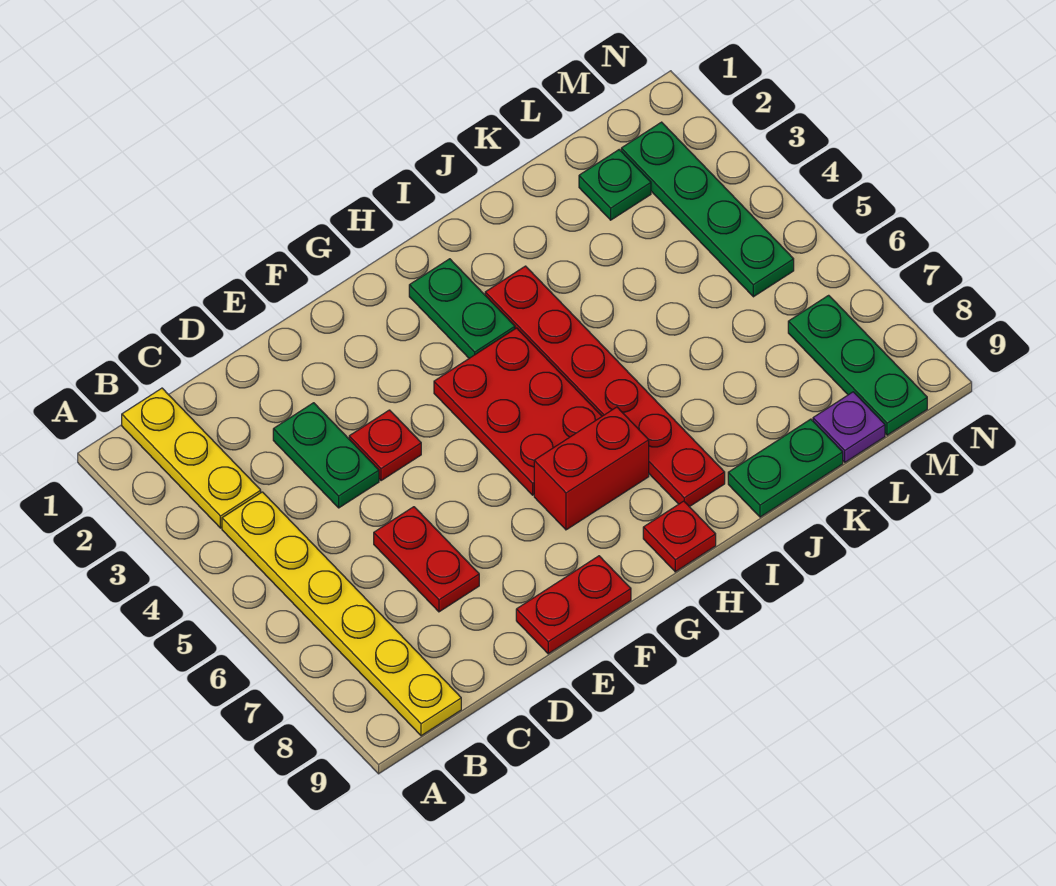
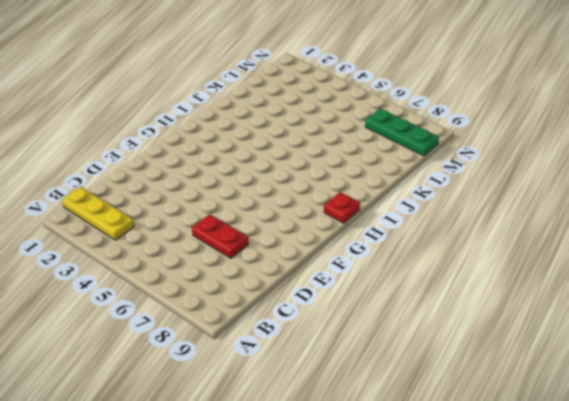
none -> yellow 1x6 plate [222,492,461,736]
none -> green 1x2 plate [273,403,379,508]
none -> red 1x1 plate [349,410,421,481]

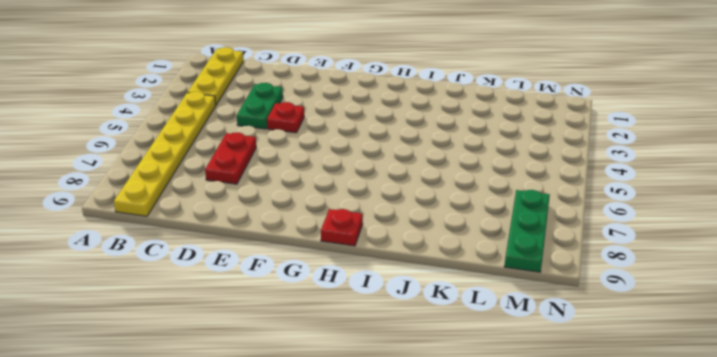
none -> red 1x2 plate [516,556,631,654]
none -> red 2x3 plate [434,328,602,495]
none -> red 1x2 brick [534,407,649,530]

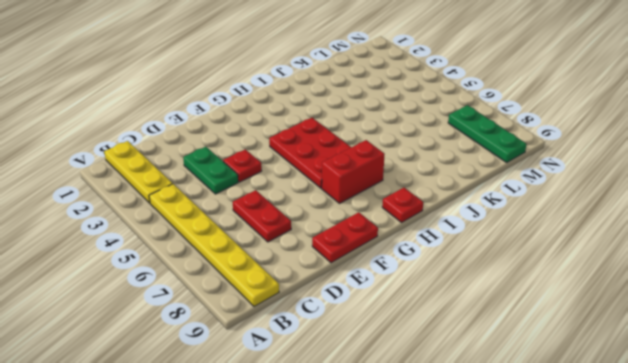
none -> green 1x2 plate [409,259,515,358]
none -> red 1x6 plate [485,266,725,507]
none -> green 1x2 plate [728,419,843,517]

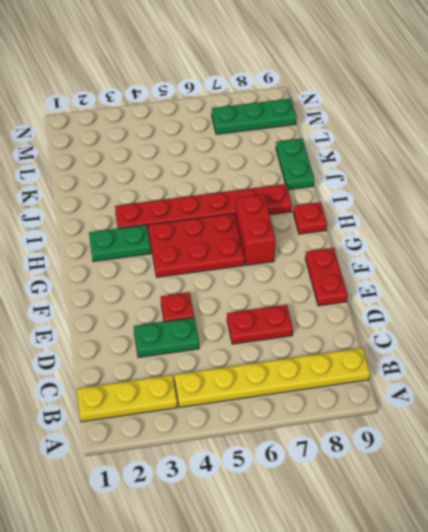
none -> green 1x1 plate [579,150,651,220]
none -> purple 1x1 plate [813,392,885,462]
none -> green 1x4 plate [621,122,794,297]

